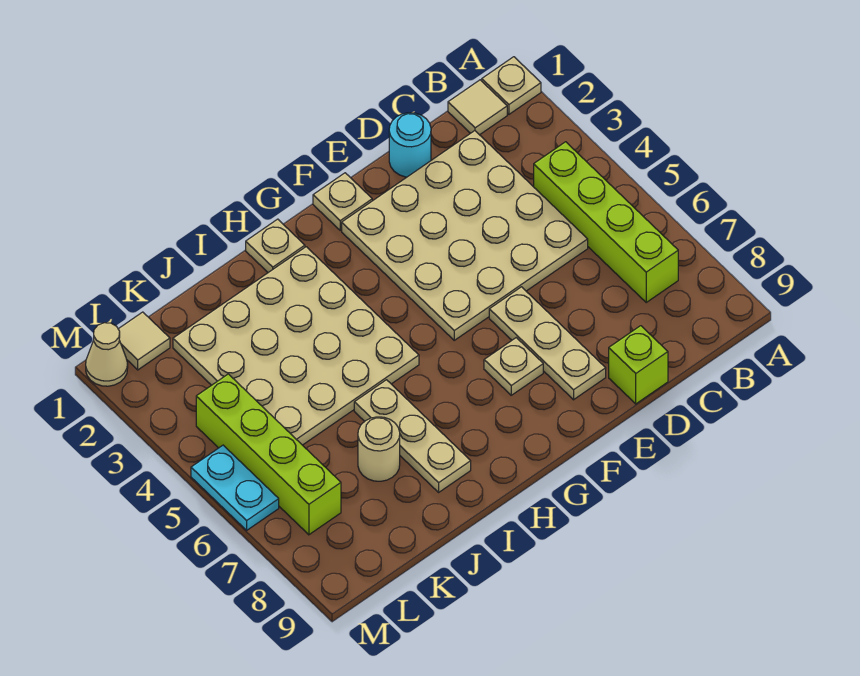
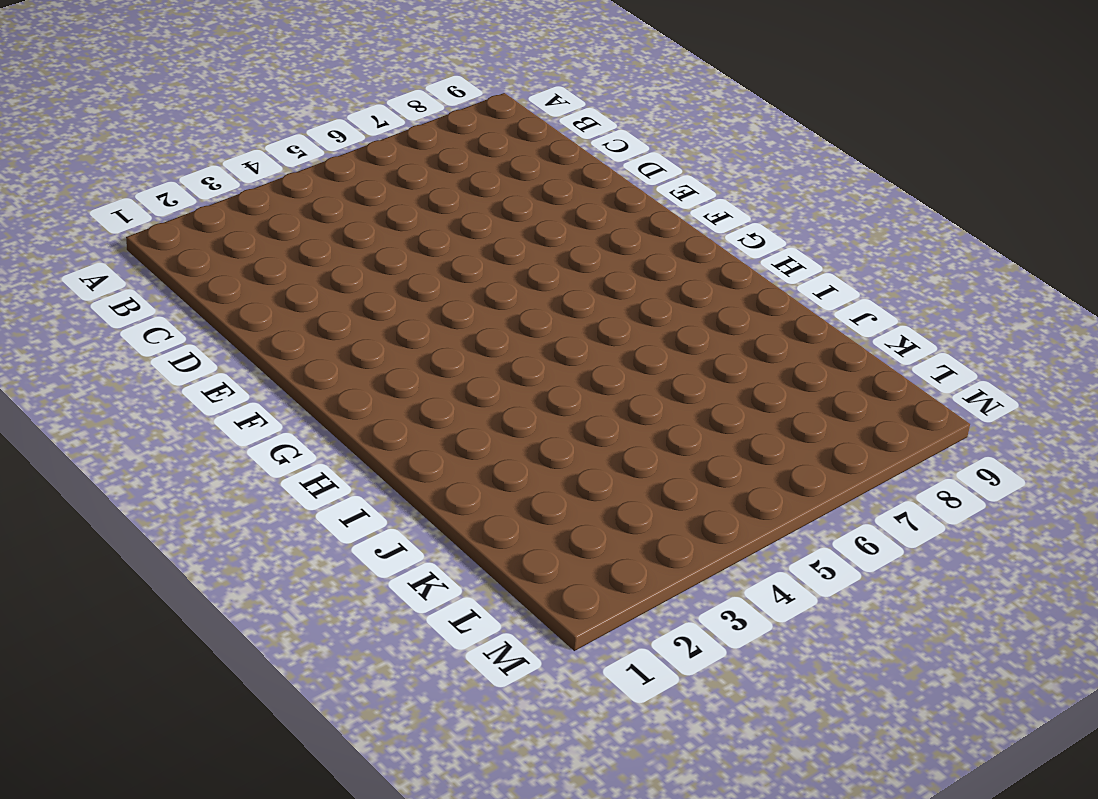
none -> tan 1x1 plate [482,57,541,114]
none -> tan 1x1 tile [448,80,507,135]
none -> lime 1x4 brick [534,142,678,302]

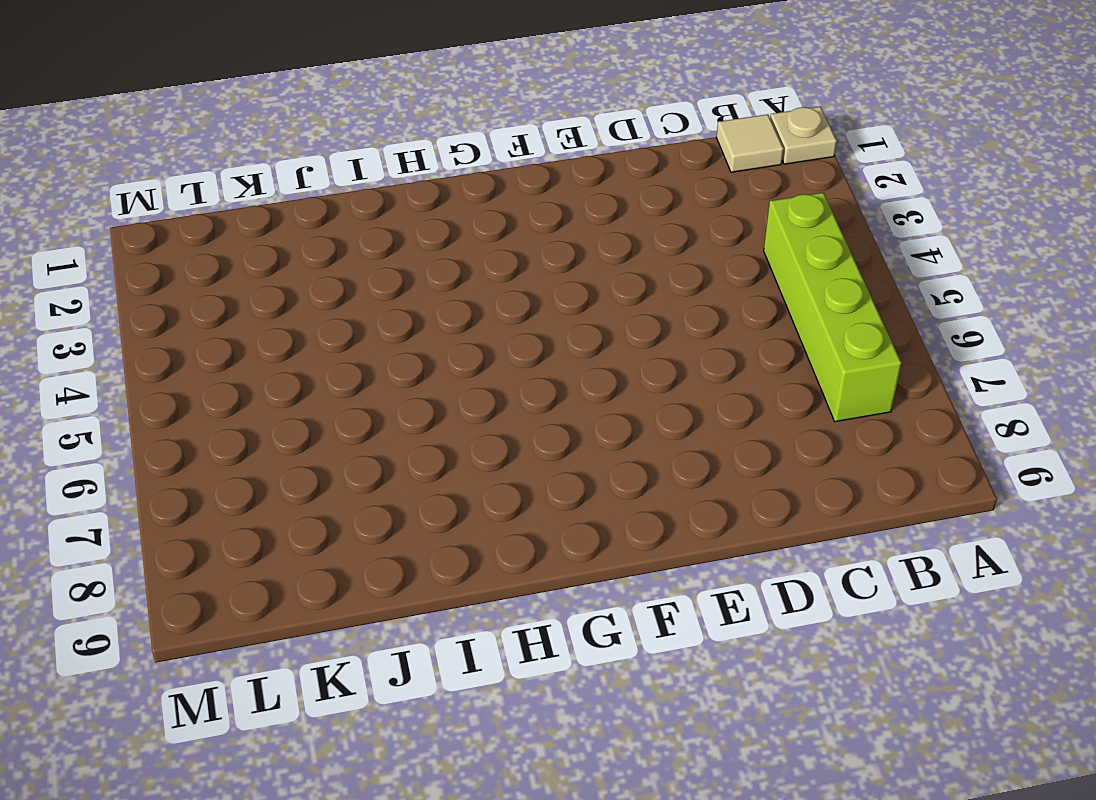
none -> tan 4x4 plate [342,131,588,340]
none -> cyan 1x1 round brick [389,113,431,177]
none -> lime 1x1 brick [609,326,668,404]

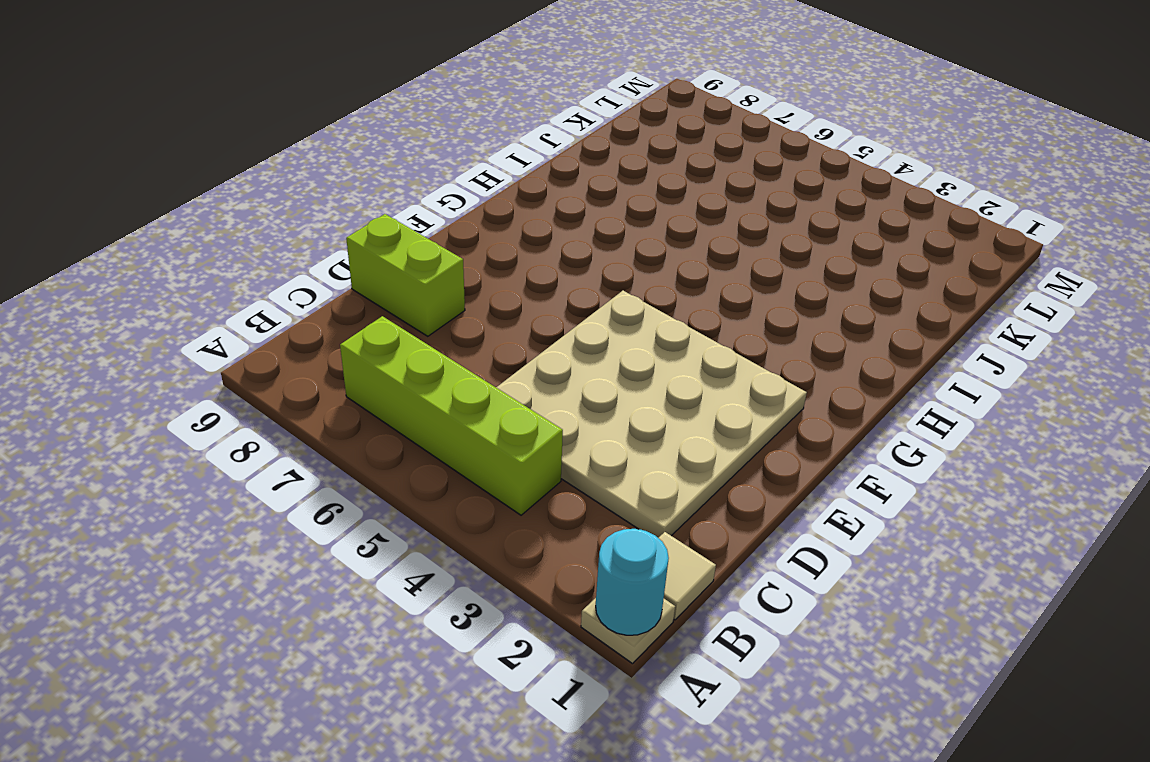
cyan 1x1 round brick [596,529,669,635] -> cyan 1x1 round brick moved to [389,113,431,177]
lime 1x2 brick [346,214,465,336] -> lime 1x1 brick [609,326,668,404]
none -> tan 1x3 plate [489,287,606,400]
none -> tan 1x1 plate [313,173,372,230]
none -> tan 1x1 plate [484,338,543,395]

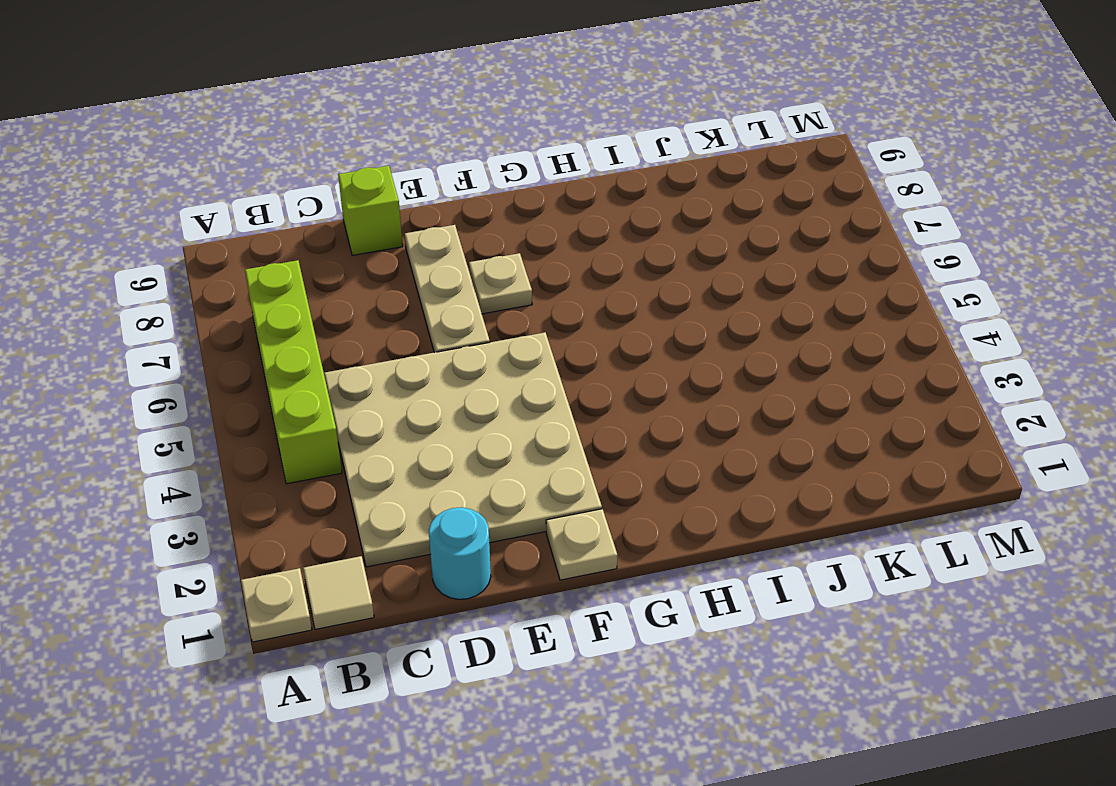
none -> tan 1x1 plate [246,219,305,272]
none -> tan 4x4 plate [173,247,419,445]
none -> tan 1x3 plate [354,380,471,492]

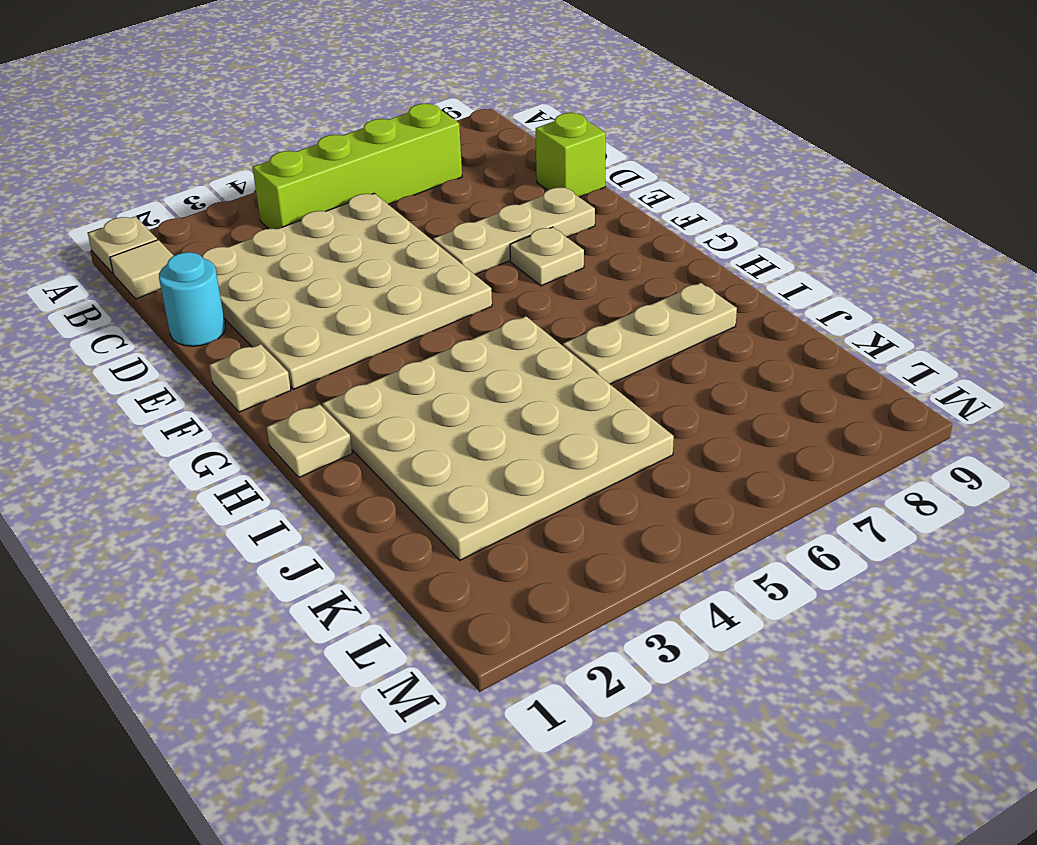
none -> tan 1x1 round brick [358,417,400,481]
none -> tan 1x1 tile [118,312,170,370]
none -> lime 1x4 brick [196,374,341,535]

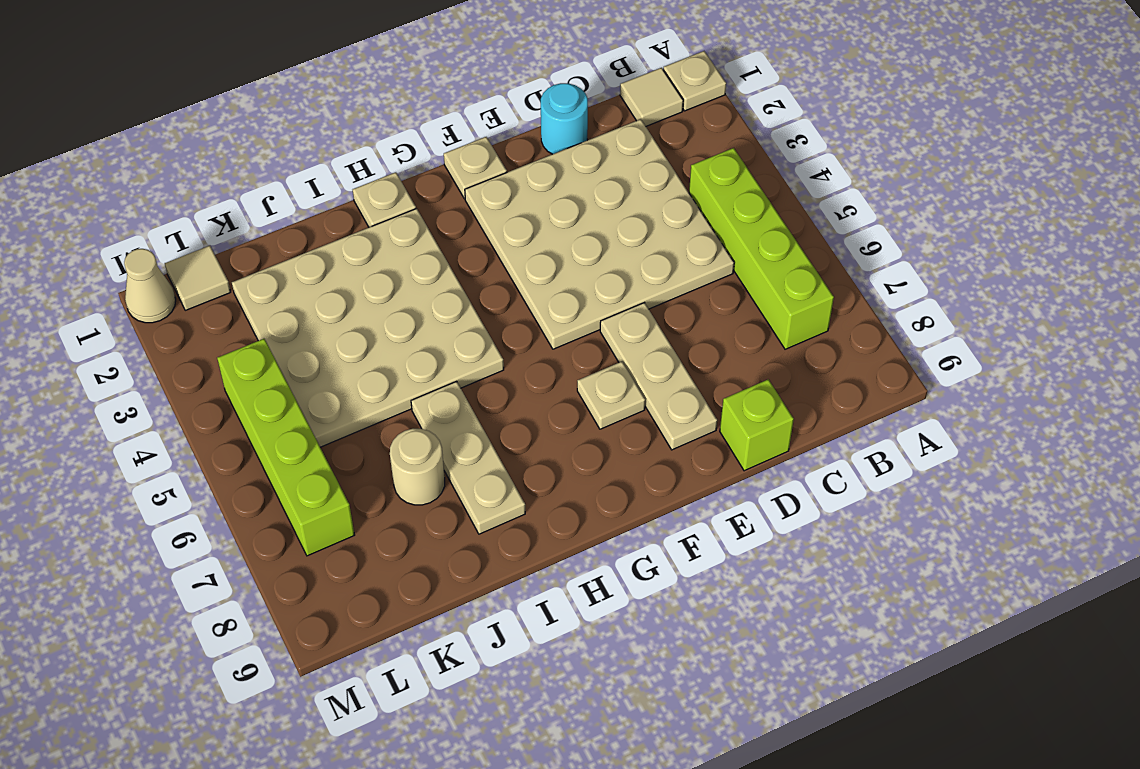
none -> cyan 1x2 plate [191,445,279,530]

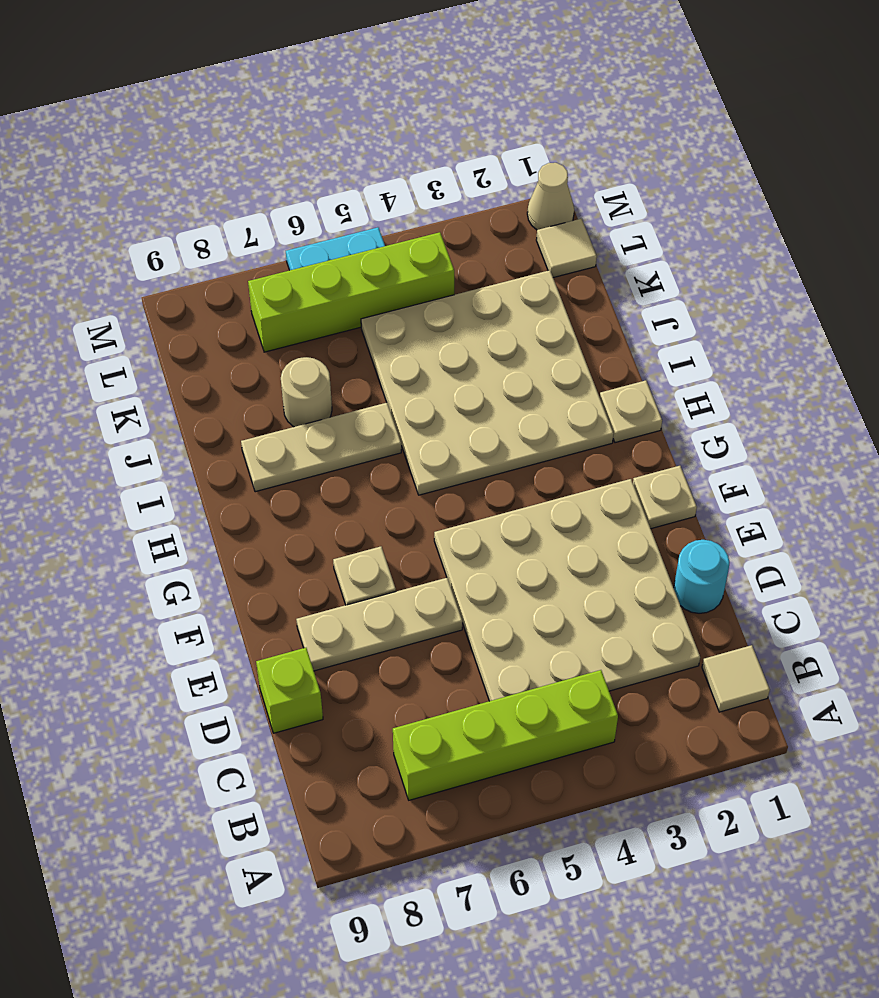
none -> tan 1x1 plate [482,57,541,114]

